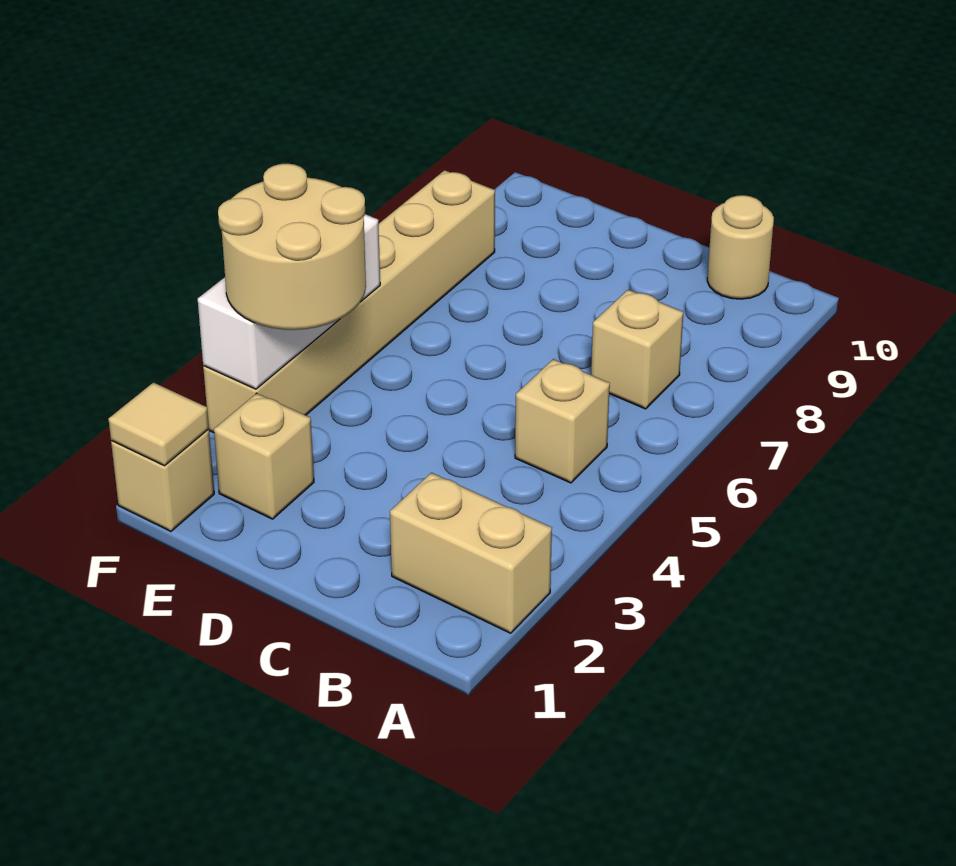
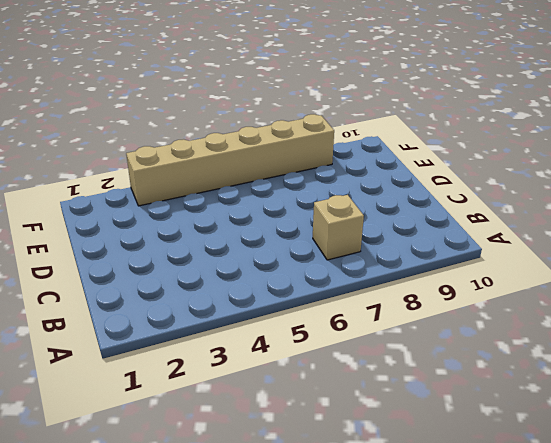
none -> tan 1x2 brick [390,473,552,633]
none -> tan 1x1 brick [515,359,610,483]

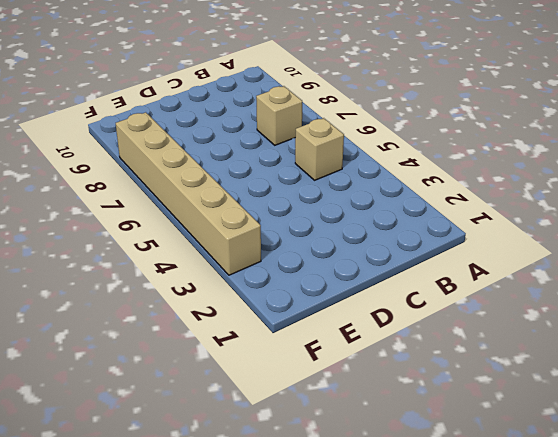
none -> tan 1x2 brick [390,473,552,633]
none -> tan 1x1 round brick [707,195,774,299]

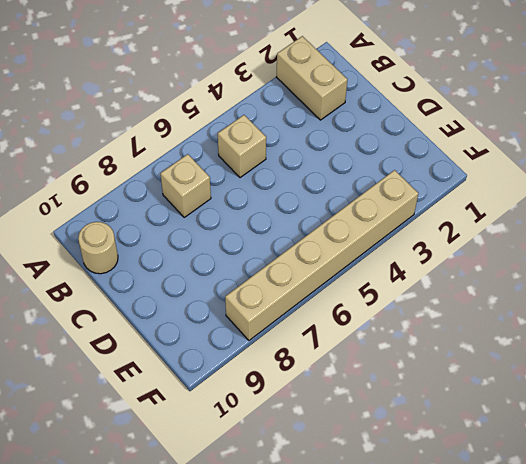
none -> tan 1x1 brick [214,393,314,519]
none -> tan 1x1 brick [111,429,214,531]

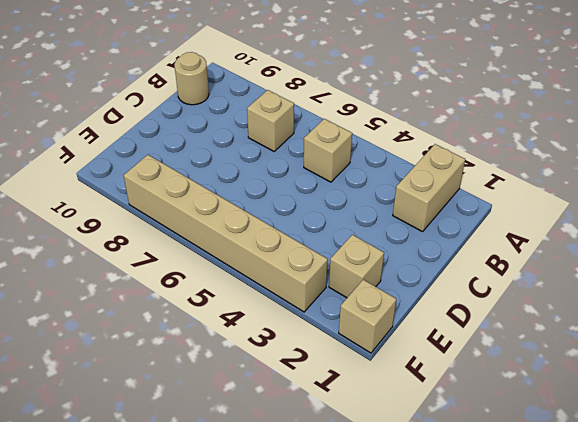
none -> tan 1x1 tile [109,383,209,466]
none -> white 1x3 brick [198,214,380,389]

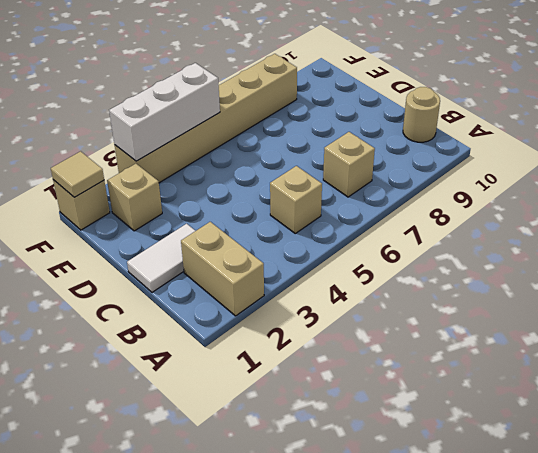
white 1x2 tile [127,224,195,292] -> none
none -> tan 2x2 round brick [218,163,366,330]

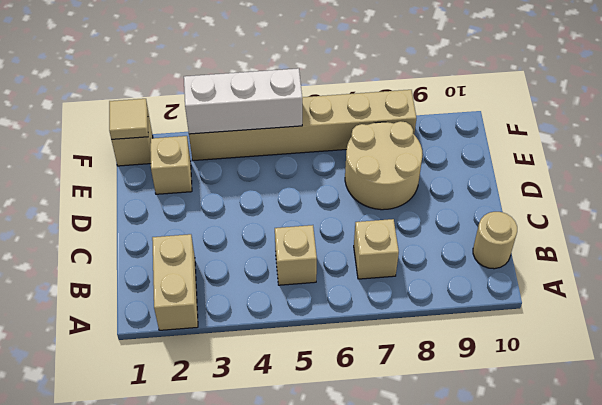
tan 2x2 round brick [345,121,423,210] -> tan 2x2 round brick moved to [218,163,366,330]

